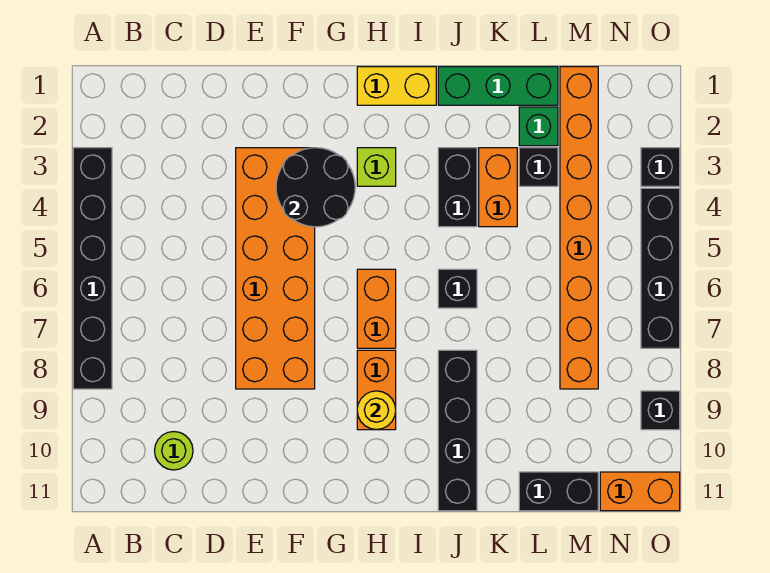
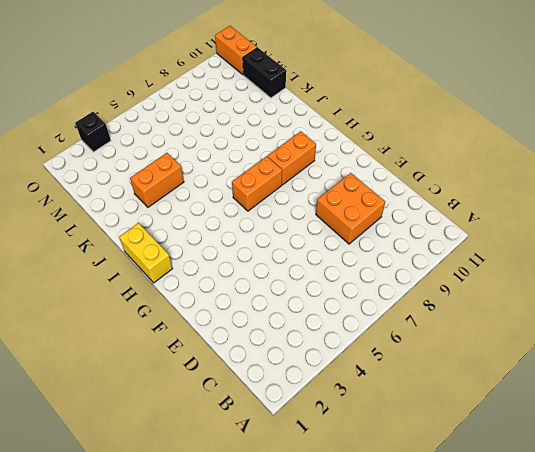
orange 2x2 brick [316,173,385,244] -> orange 2x6 brick [236,148,315,389]
none -> black 1x6 brick [73,148,112,389]
none -> lime 1x1 round brick [155,432,193,470]
none -> lime 1x1 brick [357,148,396,186]

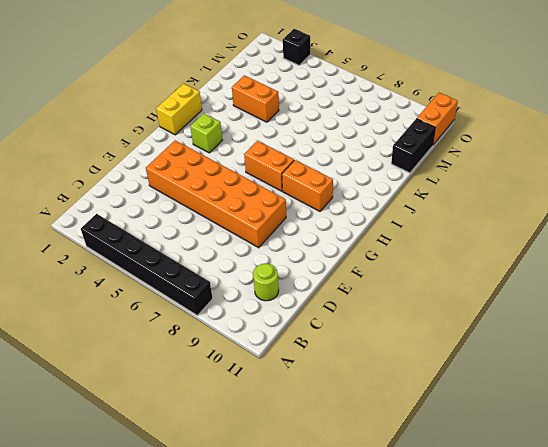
none -> green 1x3 brick [438,67,558,105]
none -> black 1x2 brick [438,148,477,227]
none -> black 1x1 brick [438,269,477,308]

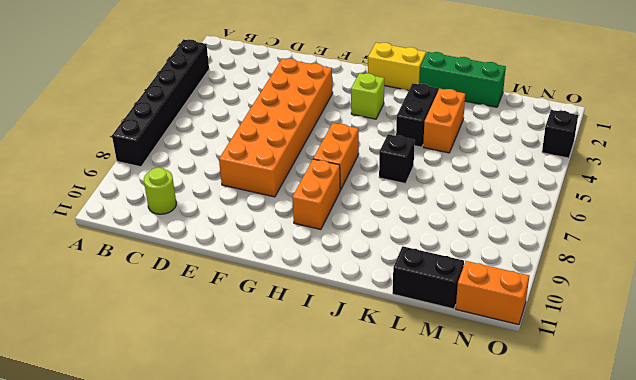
none -> black 1x4 brick [438,350,477,511]
none -> green 1x1 brick [519,107,558,146]
none -> black 1x1 brick [519,148,558,186]

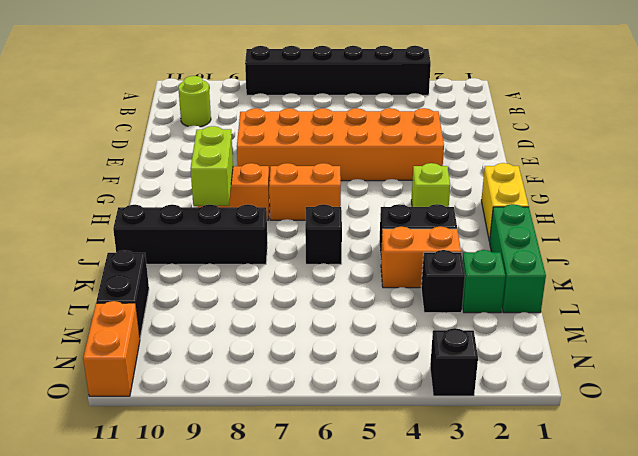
lime 1x2 brick [191,126,233,206] -> yellow 1x1 round brick [357,391,396,430]
none -> orange 1x8 brick [560,67,598,389]
none -> black 1x4 brick [641,188,680,348]
none -> black 1x1 brick [641,391,680,430]

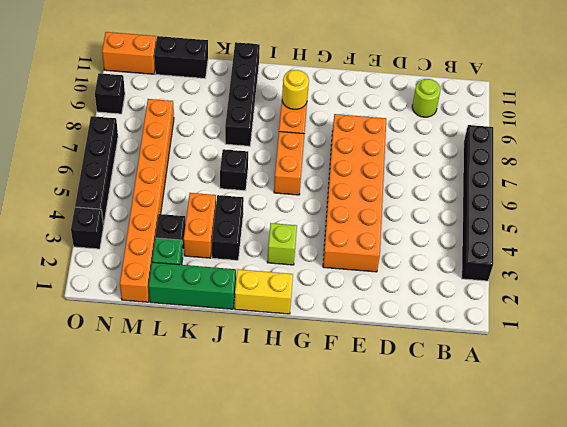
none -> black 2x2 round brick [276,148,355,227]

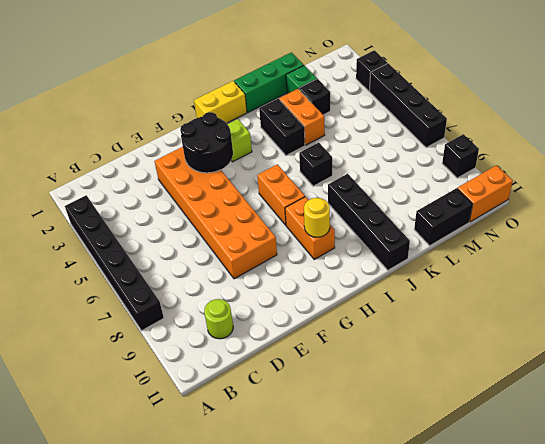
none -> orange 1x8 brick [560,67,598,389]

